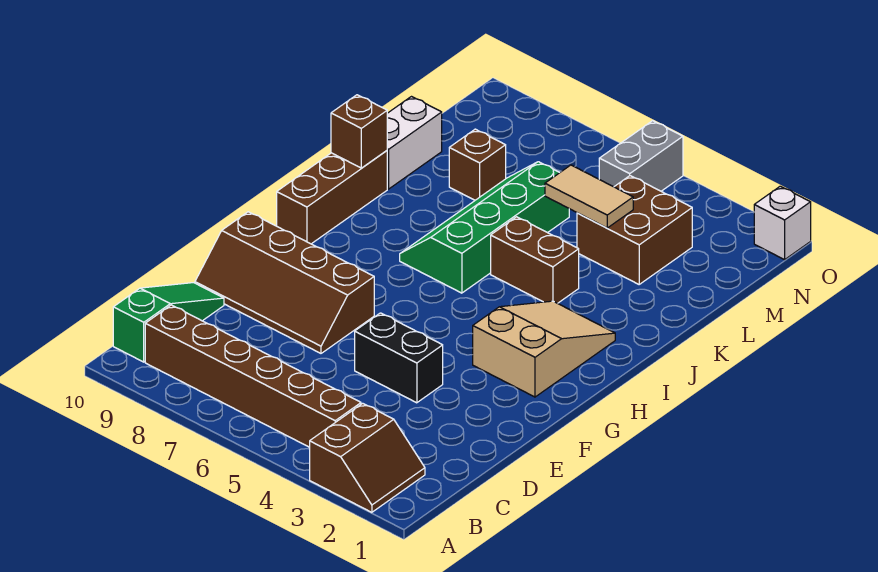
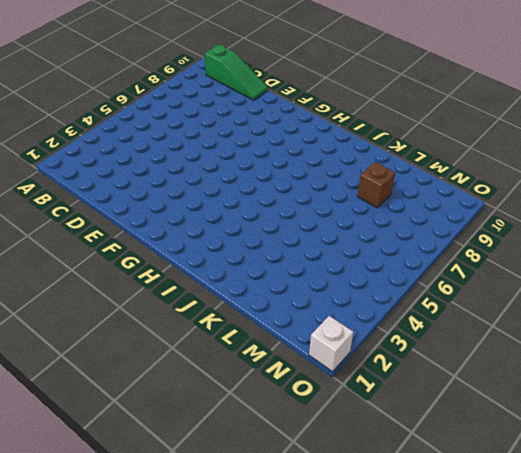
none -> brown 2x2 slope [310,403,425,512]
none -> brown 1x6 brick [145,305,361,447]
none -> black 1x2 brick [355,313,443,403]

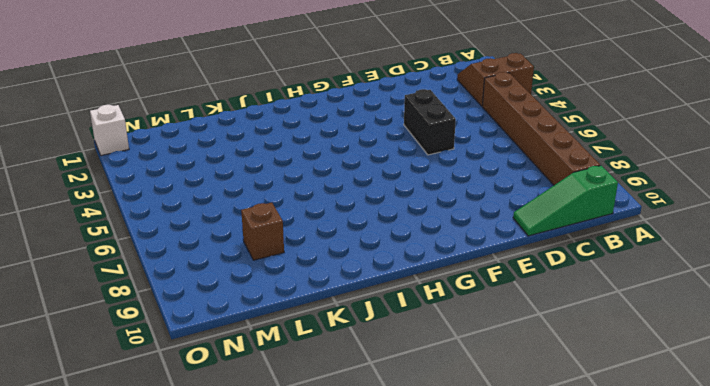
none -> brown 2x4 slope [195,212,374,353]
none -> tan 2x3 slope [473,301,615,397]
none -> brown 1x3 brick [277,151,387,244]

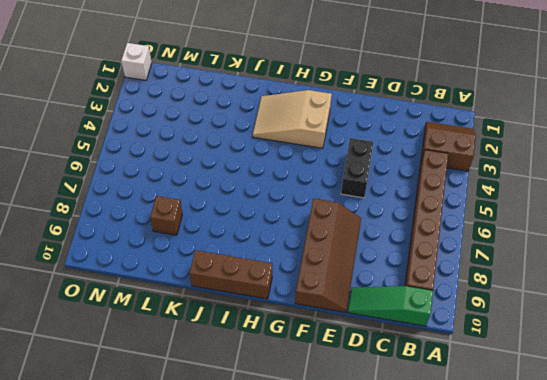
none -> green 2x4 slope [400,162,569,293]
none -> brown 1x2 brick [491,217,579,303]
none -> white 1x2 brick [387,97,442,189]

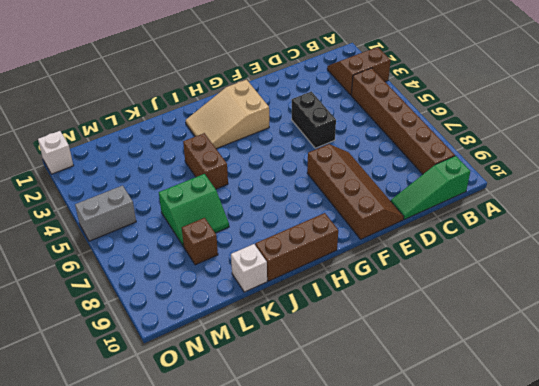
green 2x2 slope [159,174,229,246] -> green 2x4 slope [400,162,569,293]
white 1x1 brick [231,244,267,292] -> white 1x2 brick [387,97,442,189]
none -> brown 2x2 brick [577,176,692,284]
none -> brown 1x1 brick [331,95,387,168]
none -> tan 1x2 tile [545,165,633,228]

